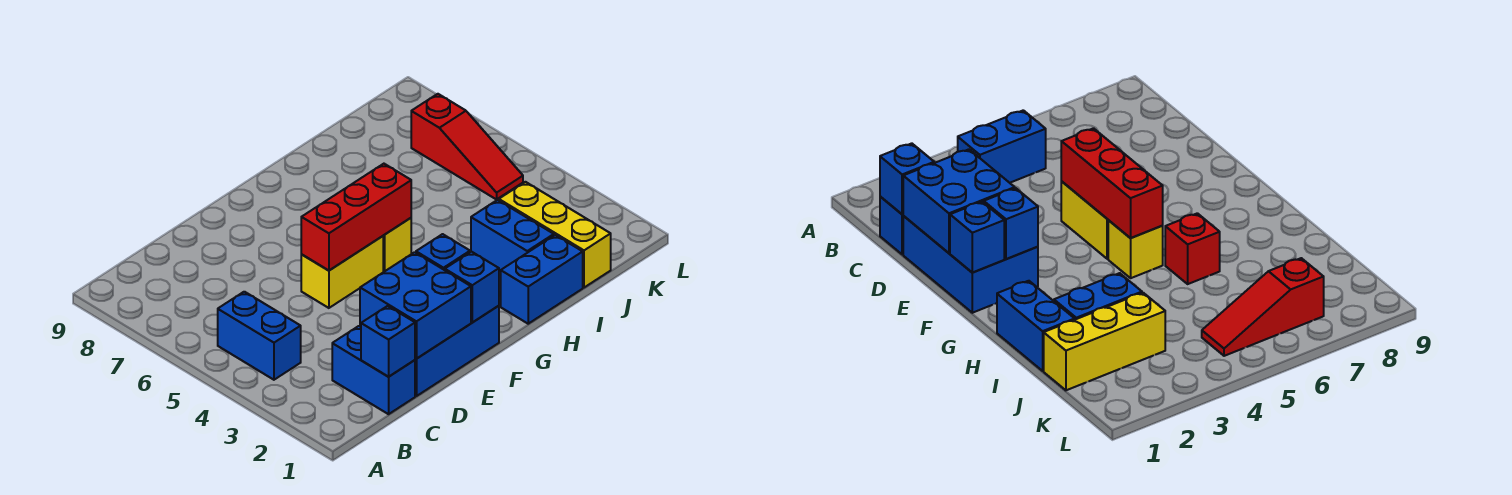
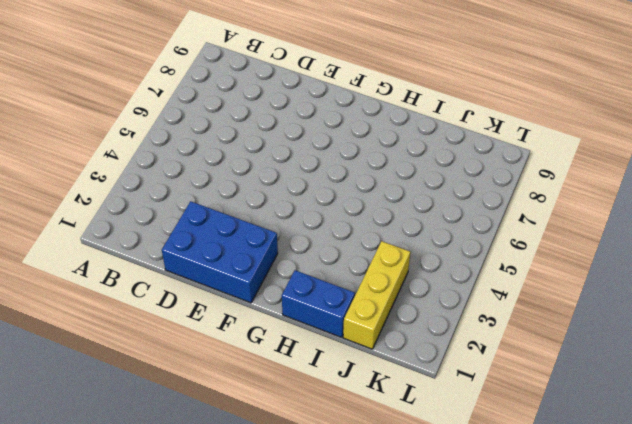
none -> blue 1x2 brick [218,292,301,380]
none -> blue 1x2 brick [332,326,415,414]
none -> yellow 1x2 brick [301,236,383,308]

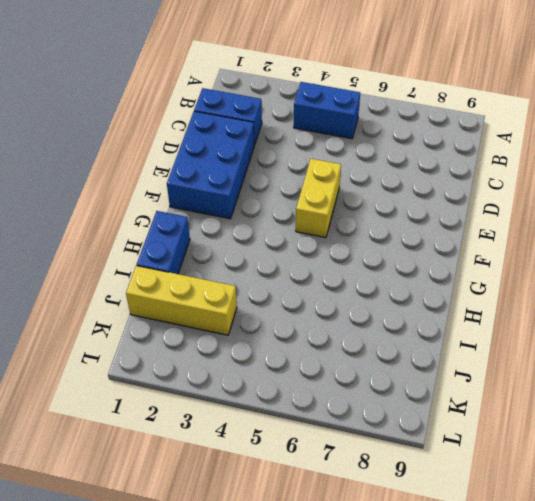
none -> yellow 1x1 brick [383,218,411,272]
none -> red 1x1 brick [1165,213,1220,284]
none -> blue 1x2 brick [471,200,554,272]

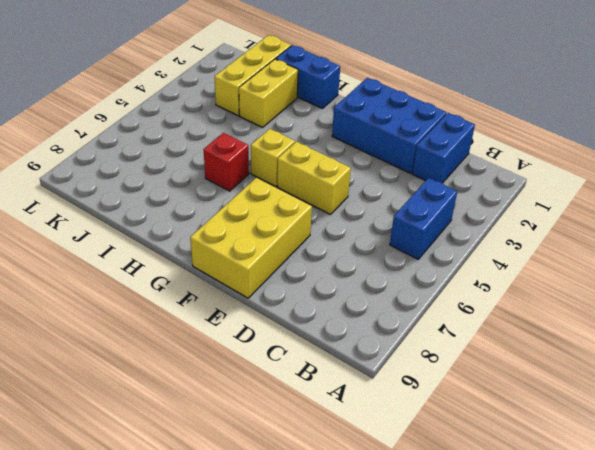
yellow 2x3 brick [190,178,312,298] -> none
yellow 1x2 brick [239,59,298,127] -> blue 1x2 brick [471,200,554,272]
none -> red 1x3 slope [411,94,523,199]
none -> blue 1x1 brick [361,306,415,377]
none -> blue 2x2 brick [360,252,471,359]

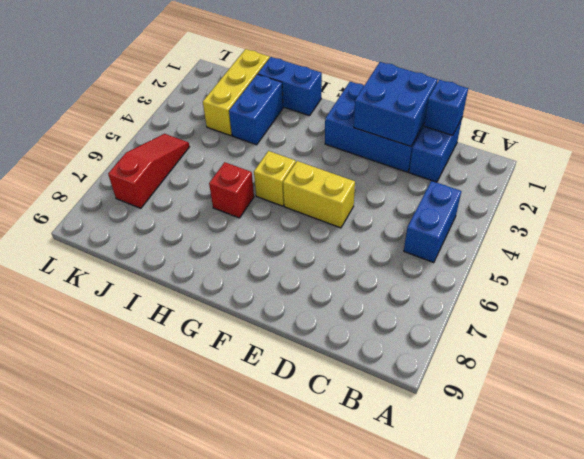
none -> red 1x3 brick [301,164,411,271]
none -> blue 1x1 brick [445,252,499,322]
none -> blue 1x1 brick [416,234,470,270]

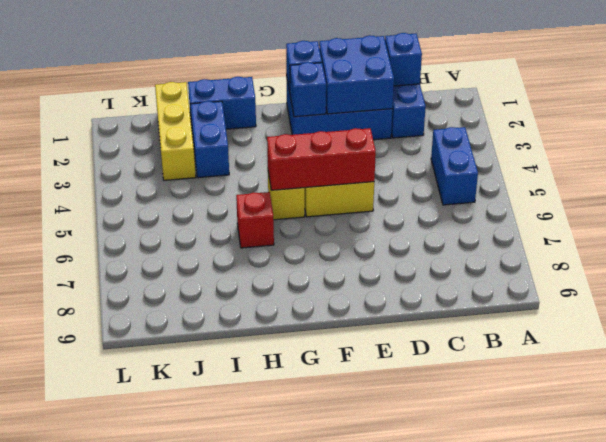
none -> red 1x3 slope [411,94,523,199]

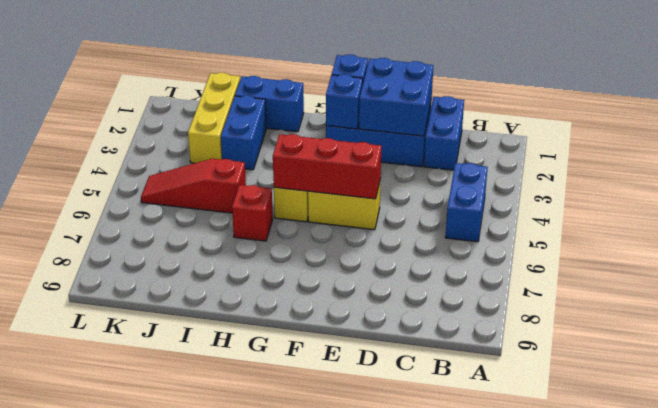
red 1x3 slope [141,159,246,213] -> red 1x3 slope turned to [411,94,523,199]
none -> blue 1x1 brick [361,306,415,377]

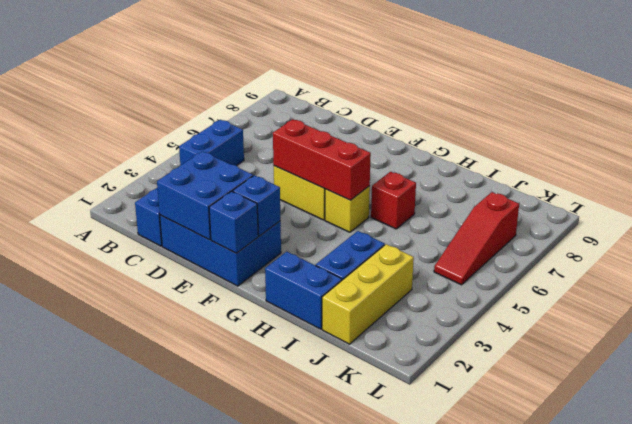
none -> blue 1x1 brick [361,306,415,377]

